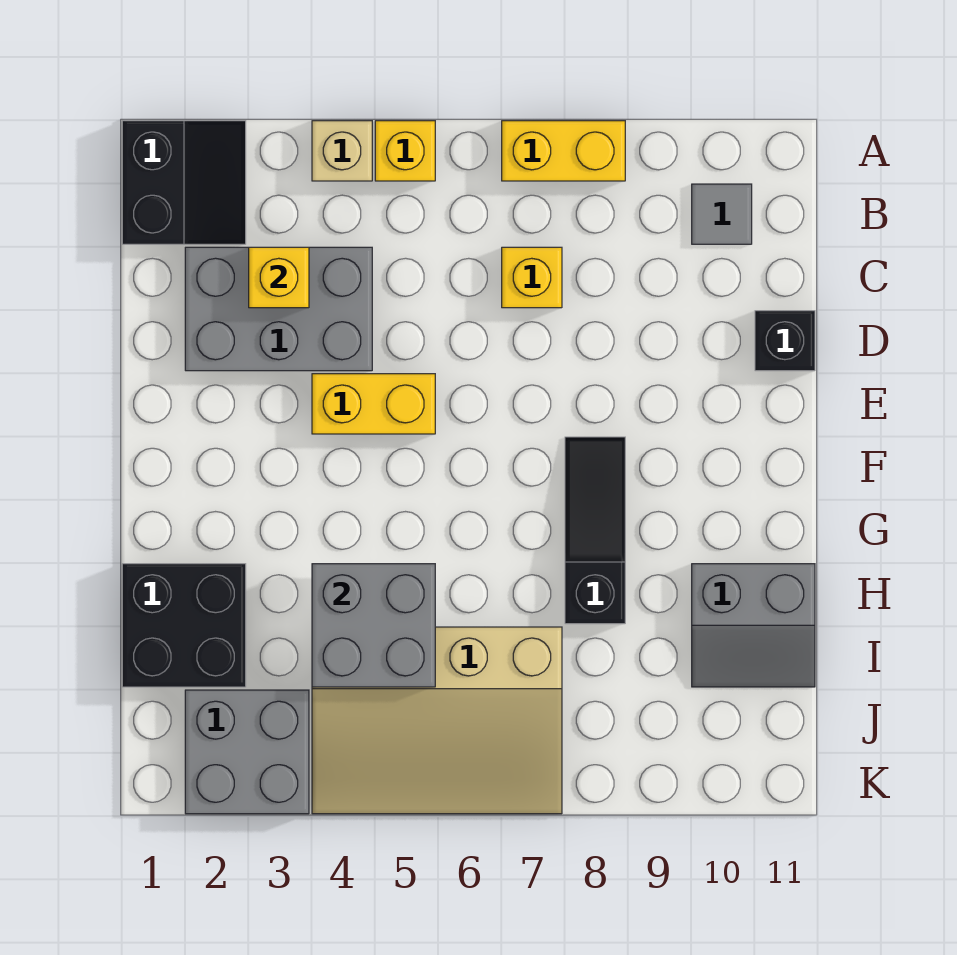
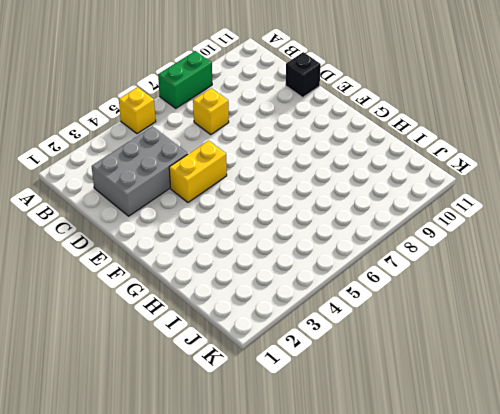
green 1x2 brick [158,51,212,108] -> yellow 1x2 brick [502,121,625,181]
none -> black 2x2 slope [122,121,246,244]
none -> tan 1x1 brick [312,121,372,181]
none -> grey 1x1 tile [692,184,752,244]

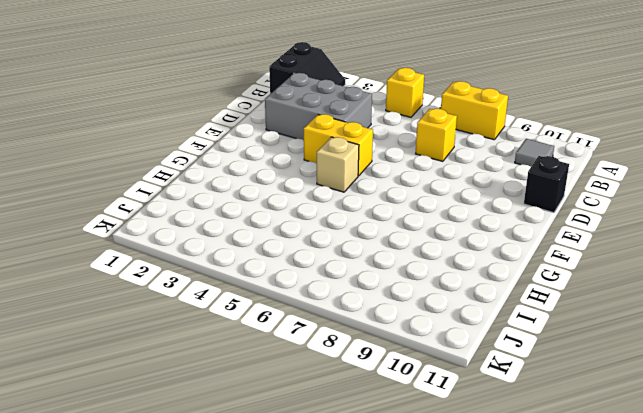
tan 1x1 brick [317,137,359,192] -> tan 1x1 brick moved to [312,121,372,181]
none -> black 1x3 slope [565,437,625,624]
none -> black 2x2 brick [122,564,246,687]
none -> grey 2x2 slope [692,564,815,687]

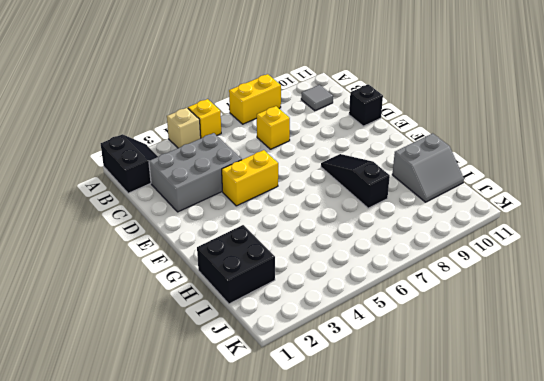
none -> tan 3x4 slope [312,627,562,814]
none -> grey 2x2 brick [185,690,309,814]
none -> yellow 1x1 brick [249,247,309,308]

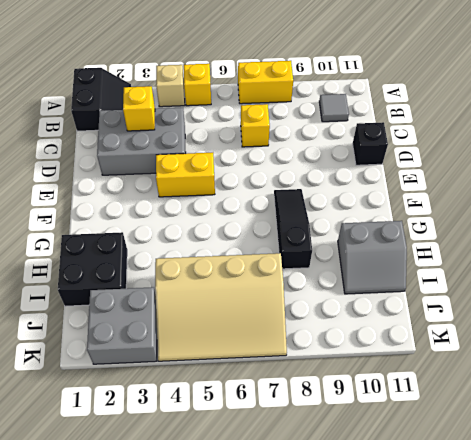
none -> grey 2x2 brick [312,564,435,687]

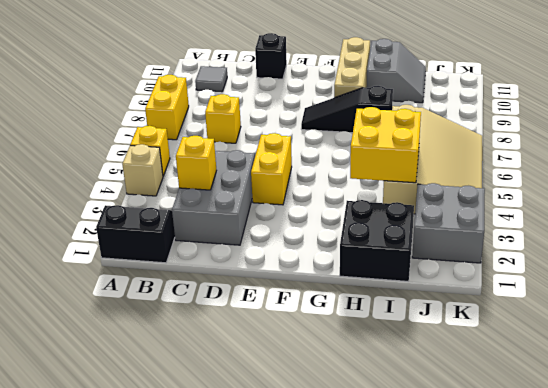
tan 1x3 brick [334,37,370,98] -> none
yellow 2x2 brick [350,107,421,183] -> grey 2x2 brick [312,564,435,687]

